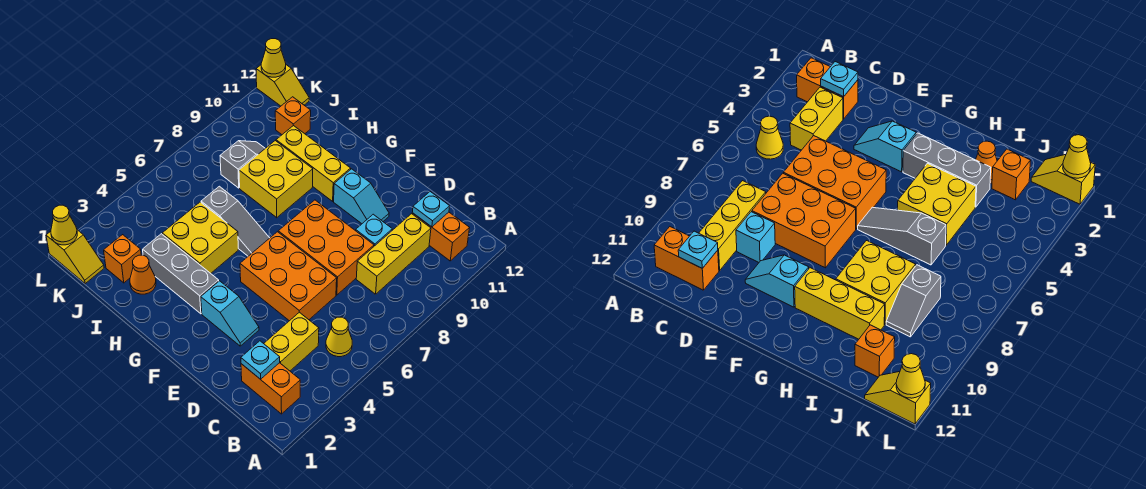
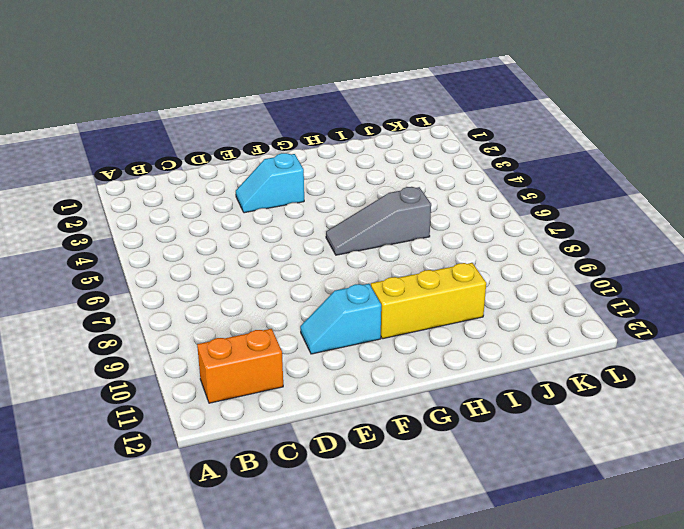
none -> orange 1x2 brick [241,363,300,414]
none -> yellow 1x1 cone [326,317,352,357]
none -> yellow 1x2 brick [264,312,319,371]

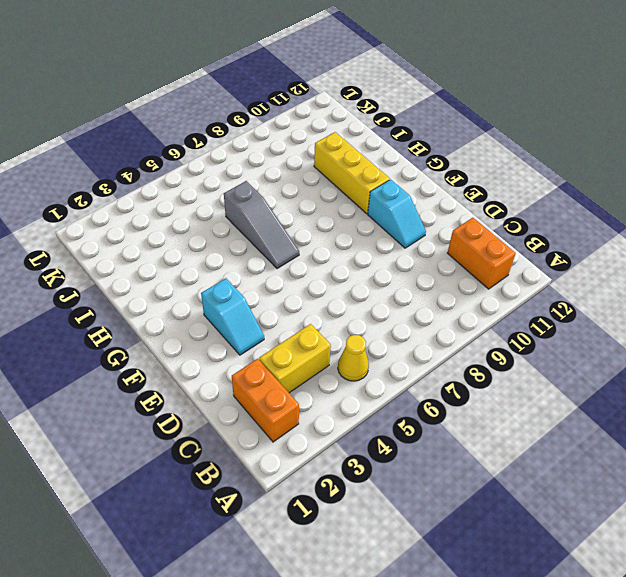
none -> yellow 1x3 brick [356,214,431,294]
none -> orange 2x3 brick [240,232,337,321]
none -> orange 2x3 brick [278,200,374,295]

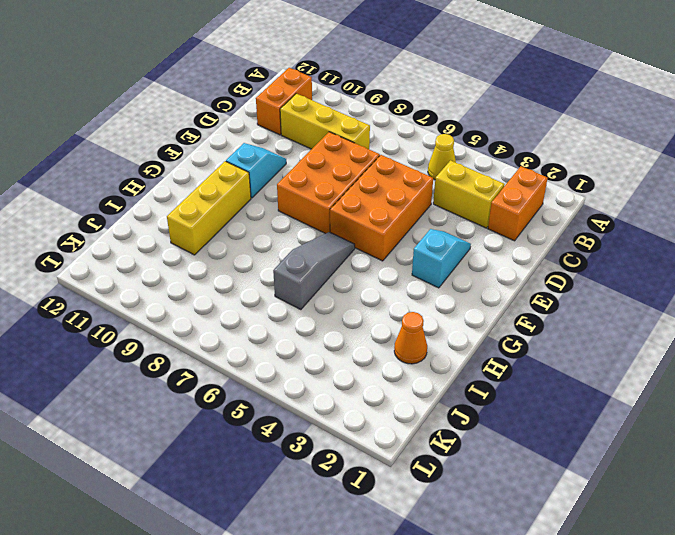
none -> cyan 1x1 brick [356,214,392,246]
none -> grey 1x3 brick [143,234,219,314]
none -> yellow 2x2 brick [162,202,238,273]

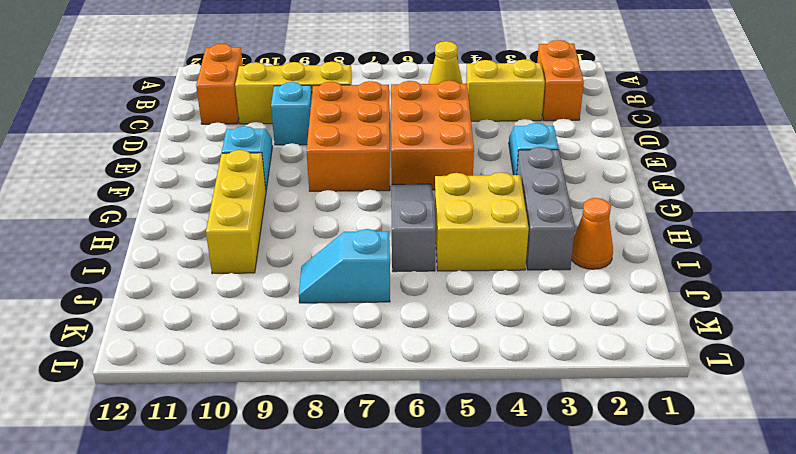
cyan 1x2 slope [299,229,390,303] -> grey 1x2 slope [220,141,265,188]
none -> yellow 2x2 brick [239,141,313,218]
none -> orange 1x1 brick [104,235,141,283]
none -> orange 1x1 brick [275,97,311,134]

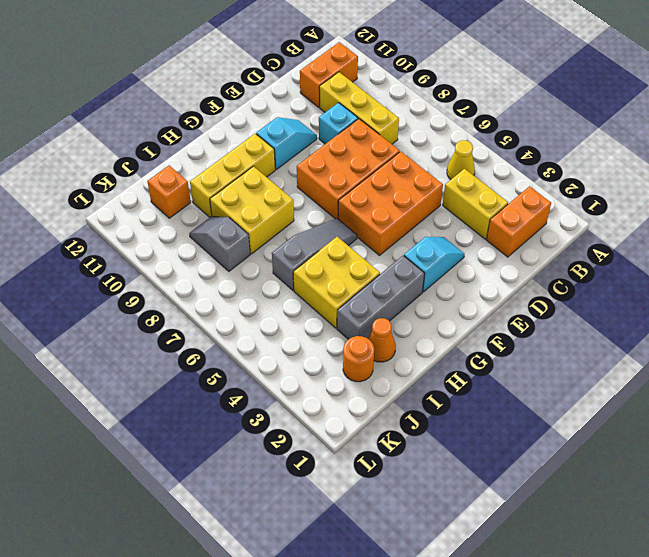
orange 1x1 round brick [343,336,374,382] -> orange 1x1 brick [104,235,141,283]
none -> yellow 1x2 slope [46,230,104,284]
none -> yellow 1x2 slope [256,65,309,106]
none -> cyan 1x1 plate [241,341,280,379]

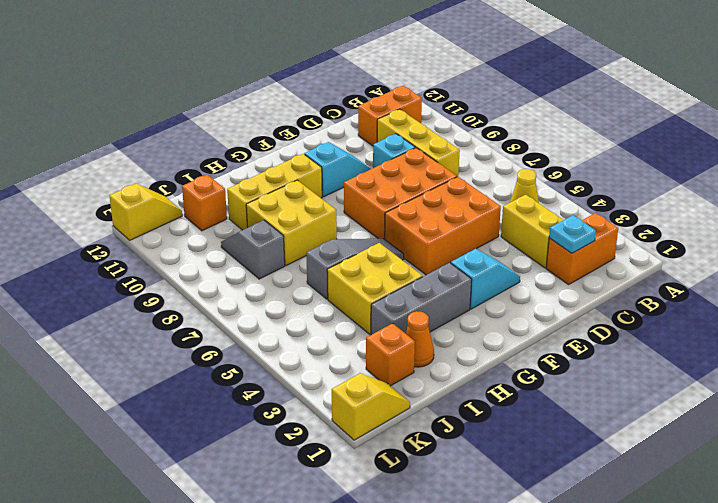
none -> cyan 1x1 plate [412,192,450,227]
none -> yellow 1x1 cone [51,205,77,245]
none -> yellow 1x1 cone [261,39,286,77]

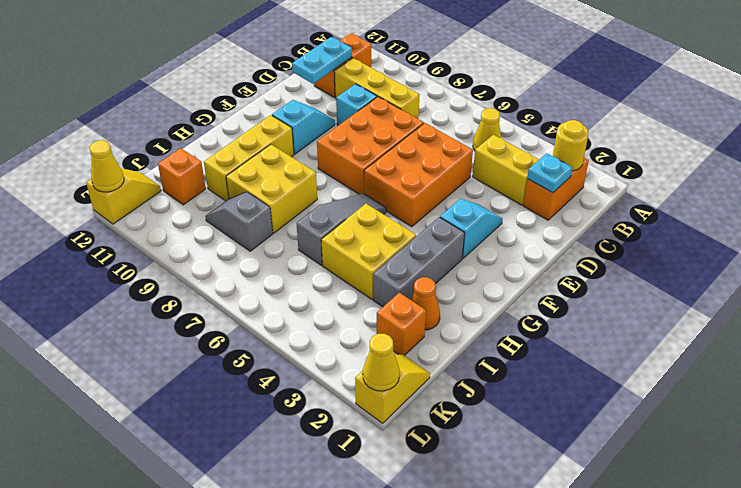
yellow 1x1 round brick [553,120,589,171] -> none
cyan 1x2 plate [292,37,352,84] -> cyan 1x1 plate [412,192,450,227]

